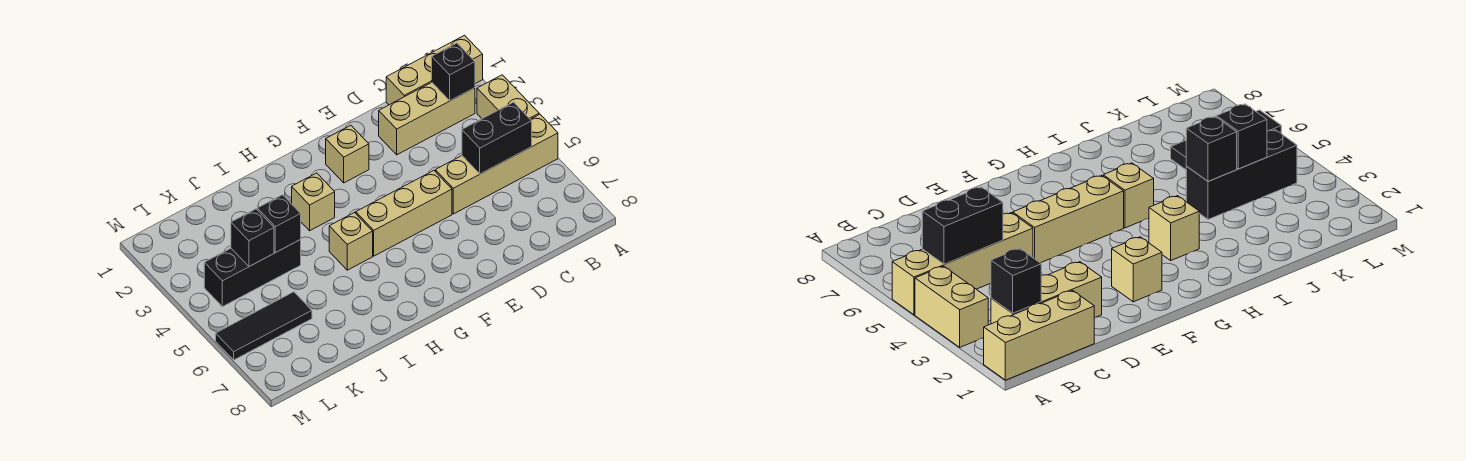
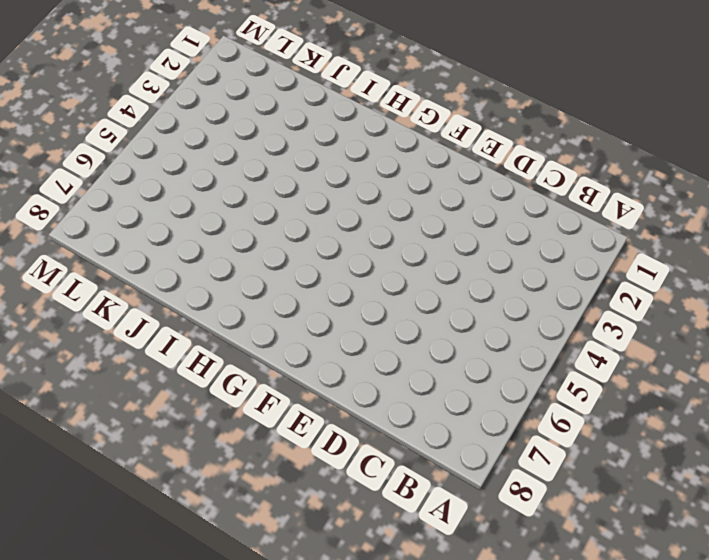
none -> tan 1x3 brick [386,35,483,105]
none -> tan 1x2 brick [477,75,539,119]
none -> tan 1x4 brick [435,114,558,214]

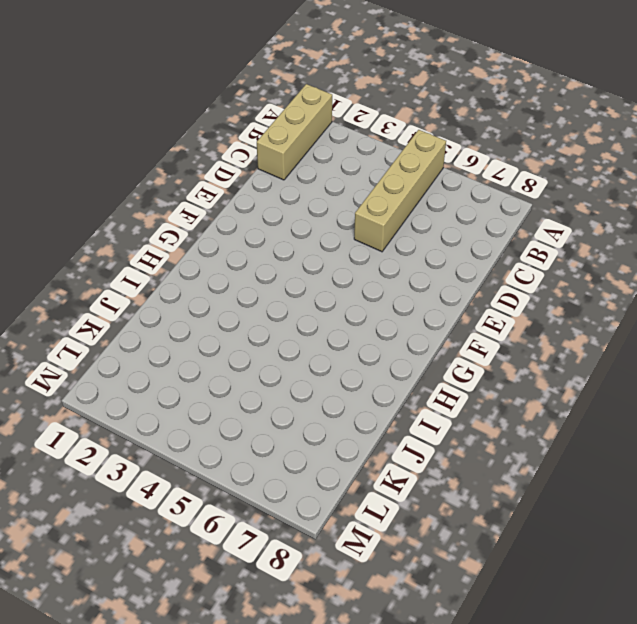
none -> tan 1x2 brick [477,75,539,119]
none -> tan 1x3 brick [379,82,475,155]
none -> tan 1x3 brick [356,171,452,256]

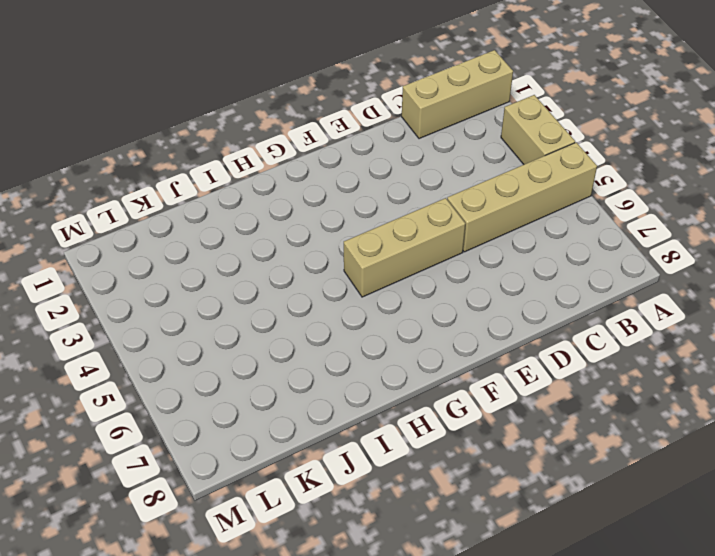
none -> tan 1x3 brick [379,82,475,155]
none -> tan 1x1 brick [326,125,369,183]
none -> tan 1x1 brick [292,173,335,231]

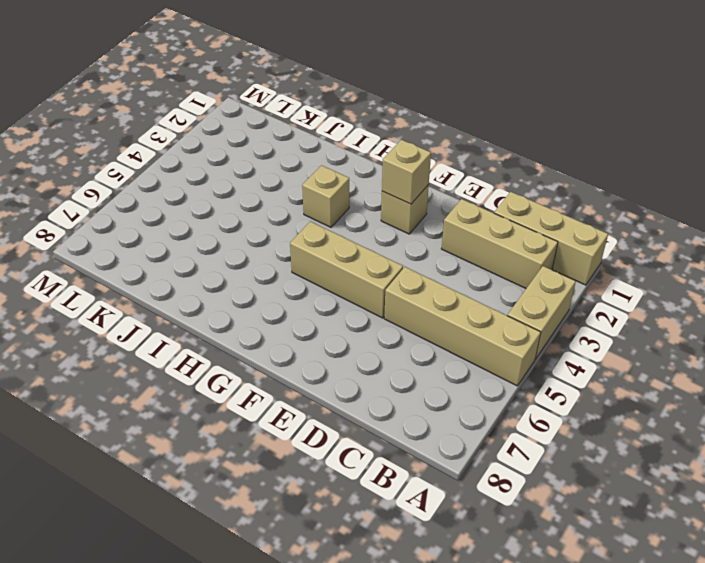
tan 1x1 brick [382,140,431,204] -> tan 1x1 brick moved to [329,213,373,270]
none -> black 1x3 brick [204,240,301,307]
none -> black 1x3 tile [216,292,312,360]
none -> black 1x1 brick [432,43,475,101]

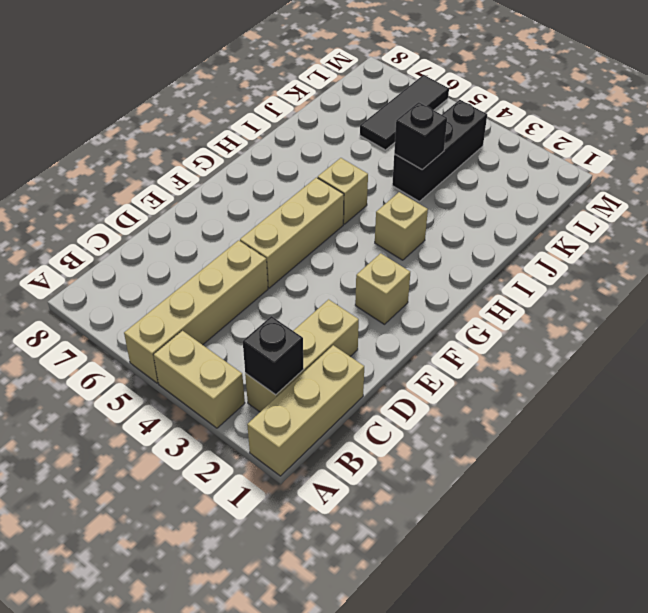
none -> black 1x2 brick [462,102,532,174]
none -> black 1x1 brick [231,209,274,266]

